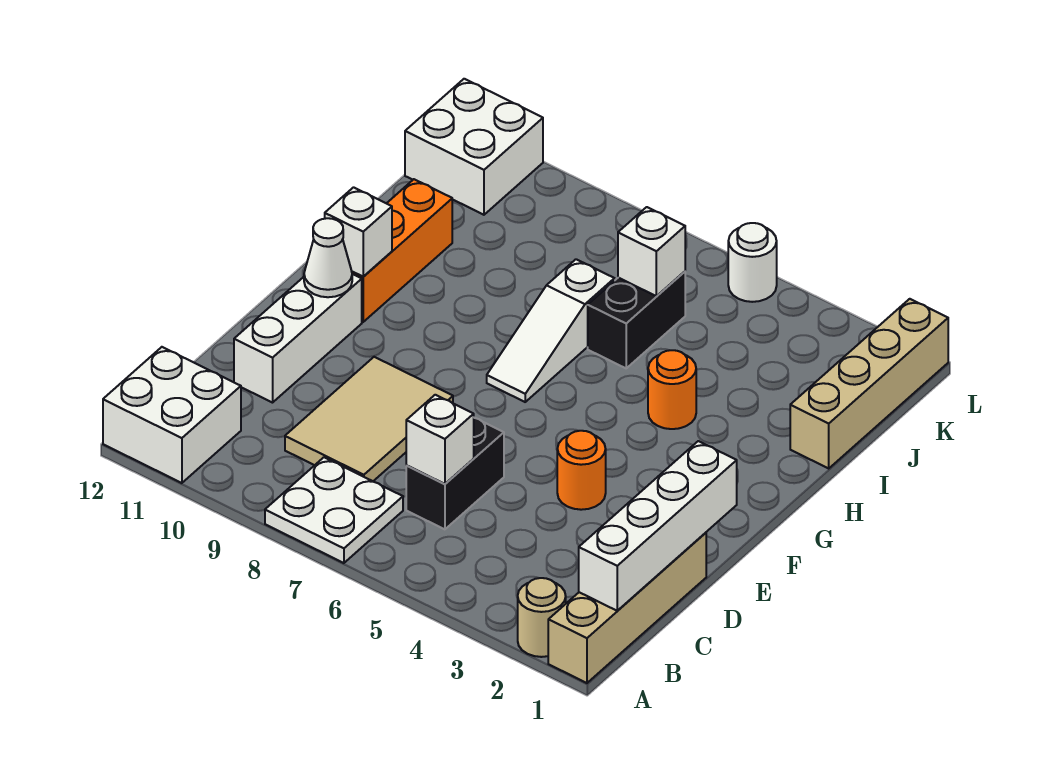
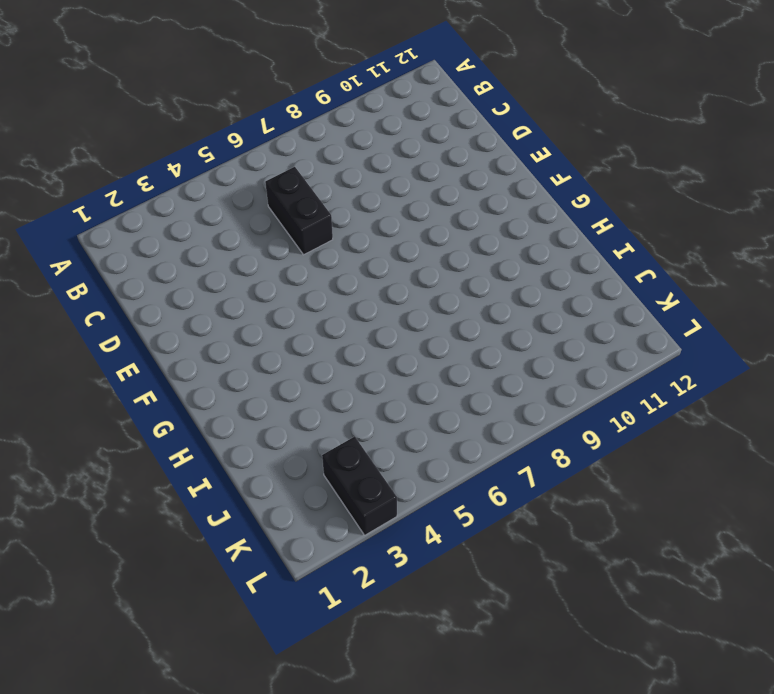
black 1x2 brick [322,437,397,535] -> black 1x2 brick moved to [588,272,685,368]
none -> tan 1x4 brick [548,533,706,683]
none -> tan 1x1 round brick [518,578,566,657]
none -> white 2x2 plate [265,457,403,563]

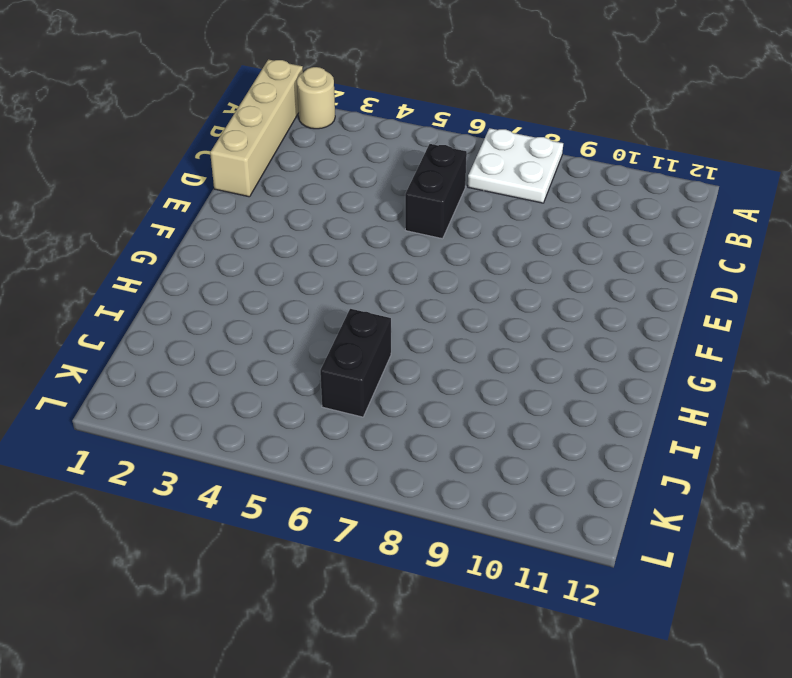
none -> white 2x2 brick [103,347,241,483]
none -> tan 2x3 tile [285,357,453,481]
none -> white 1x3 brick [234,274,362,403]

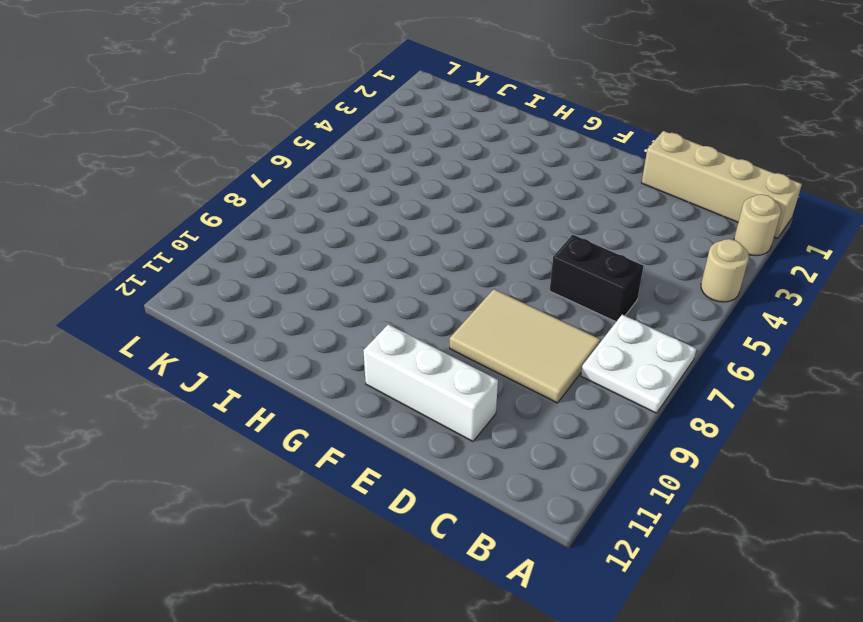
tan 1x1 round brick [701,239,749,302] -> none
none -> white 2x2 brick [103,347,241,483]
none -> orange 1x1 round brick [557,431,606,510]
none -> white 1x3 slope [487,259,615,402]

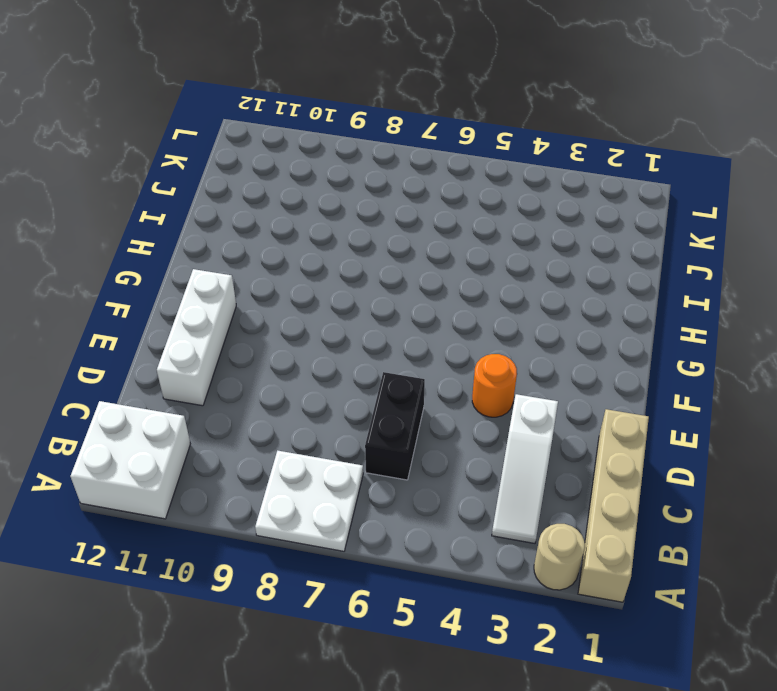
white 1x3 slope [492,394,558,543] -> white 1x3 slope moved to [487,259,615,402]
none -> tan 2x3 tile [285,357,453,481]
none -> orange 1x3 brick [352,179,452,322]
none -> orange 1x1 round brick [648,350,696,429]

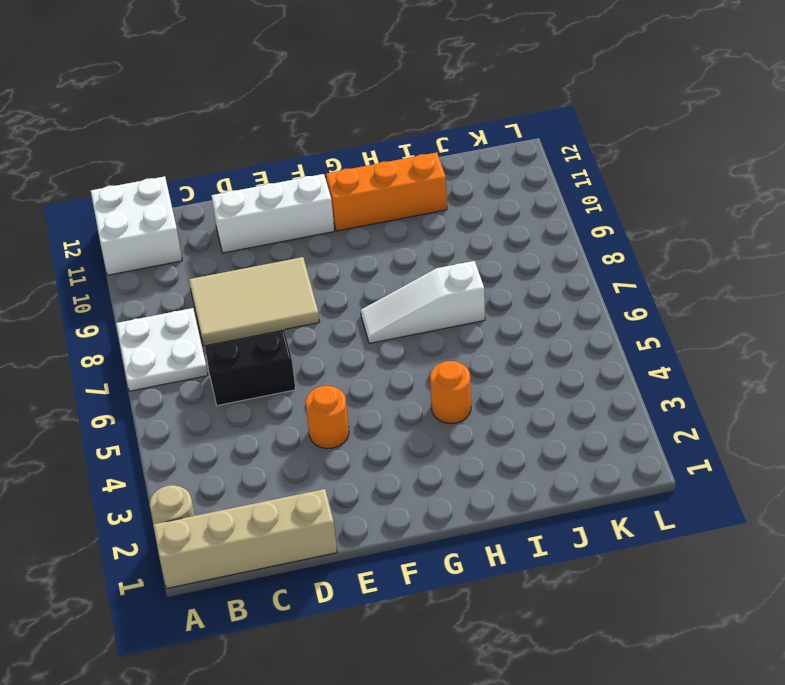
none -> tan 1x4 brick [790,299,948,468]
none -> black 1x2 brick [588,272,685,368]
none -> white 2x2 brick [405,79,543,215]

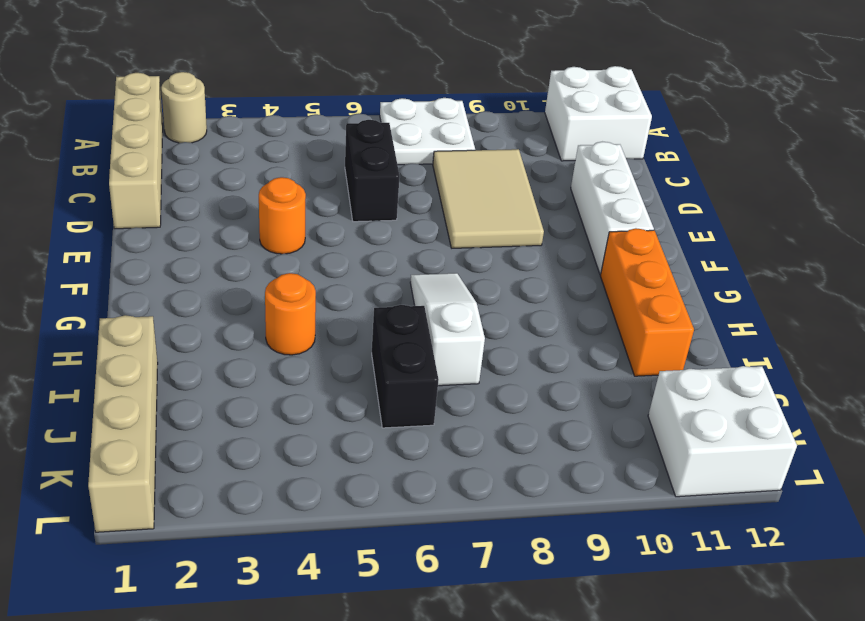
none -> white 1x1 round brick [728,223,777,302]
none -> white 1x4 brick [579,441,737,611]
none -> white 1x1 brick [406,395,474,484]

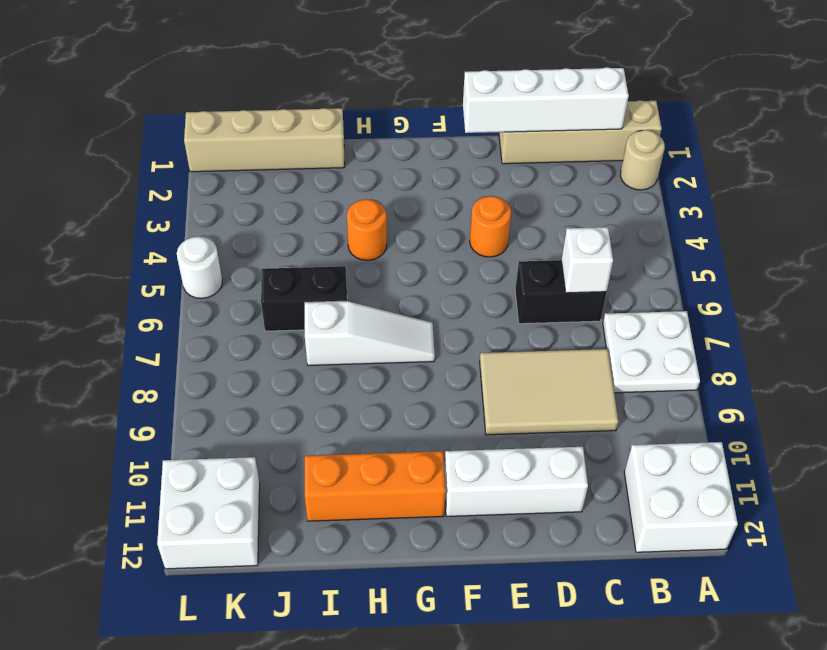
none -> white 1x1 cone [304,218,352,297]
none -> white 1x1 brick [325,187,392,277]
none -> white 1x1 brick [618,207,685,296]

